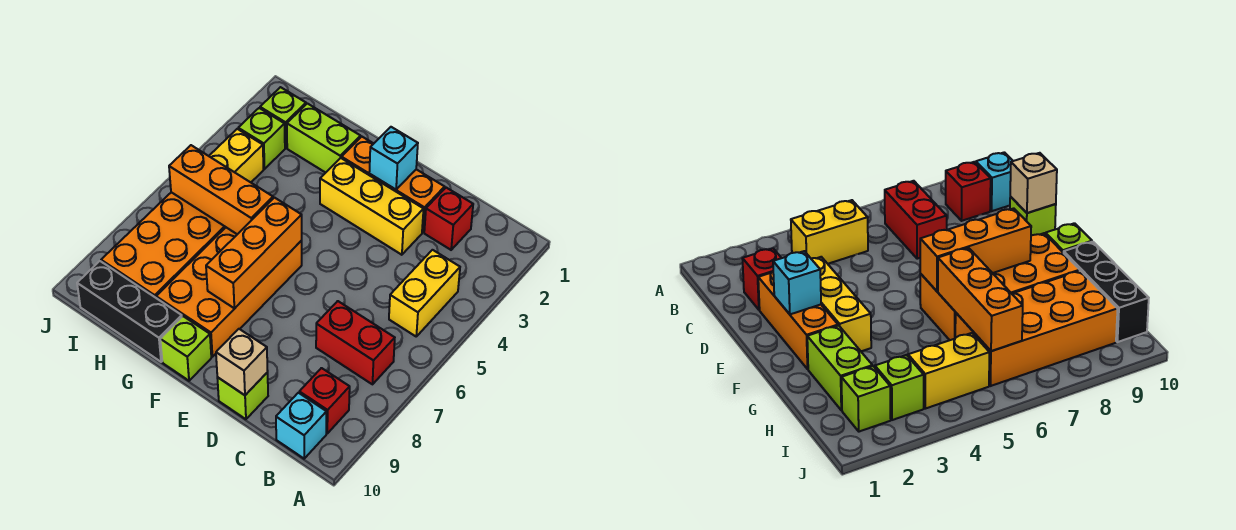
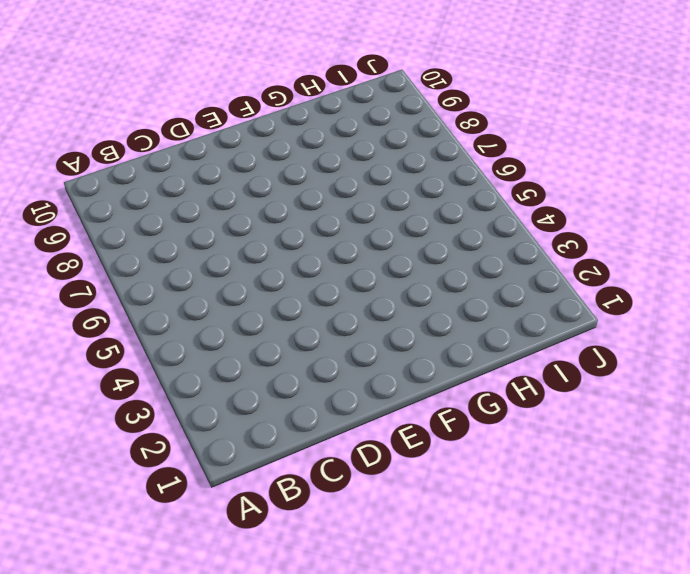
none -> yellow 1x2 brick [389,250,460,336]
none -> red 1x2 brick [316,301,395,384]
none -> red 1x1 brick [299,368,350,433]

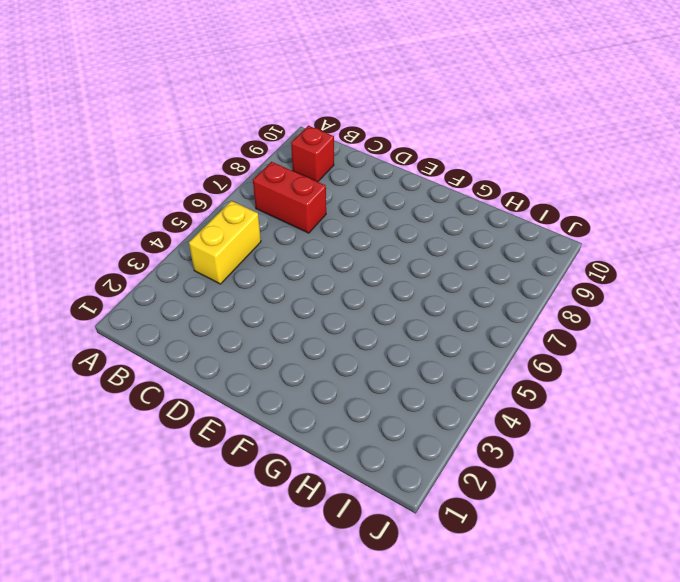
none -> cyan 1x1 brick [276,393,327,459]
none -> red 1x1 brick [424,188,473,250]
none -> orange 1x3 brick [342,137,445,232]

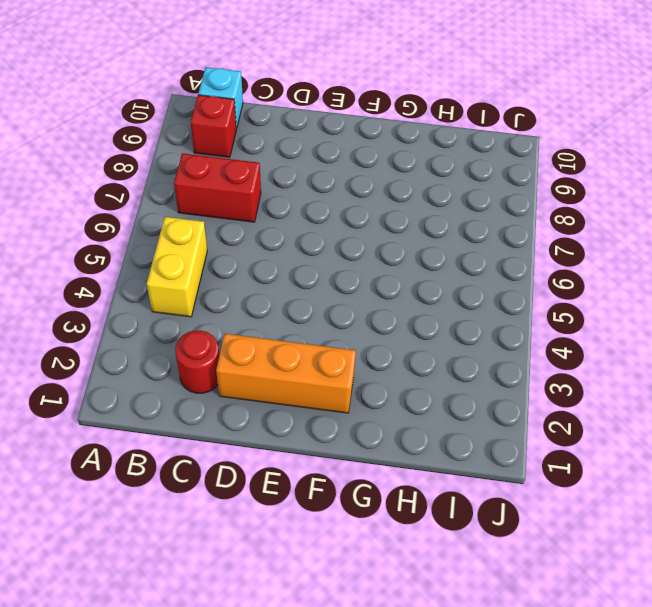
red 1x1 round brick [175,330,219,393] -> red 1x1 brick [424,188,473,250]
none -> yellow 1x3 brick [320,158,424,255]
none -> lime 1x1 brick [217,372,268,419]
none -> orange 2x4 brick [156,228,302,357]

